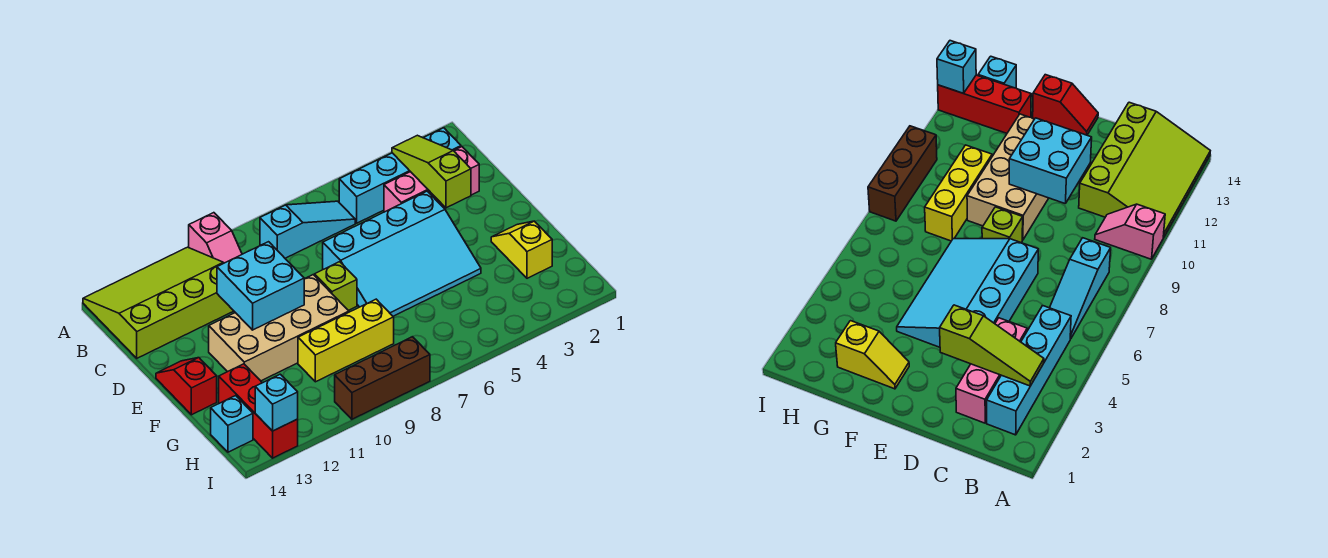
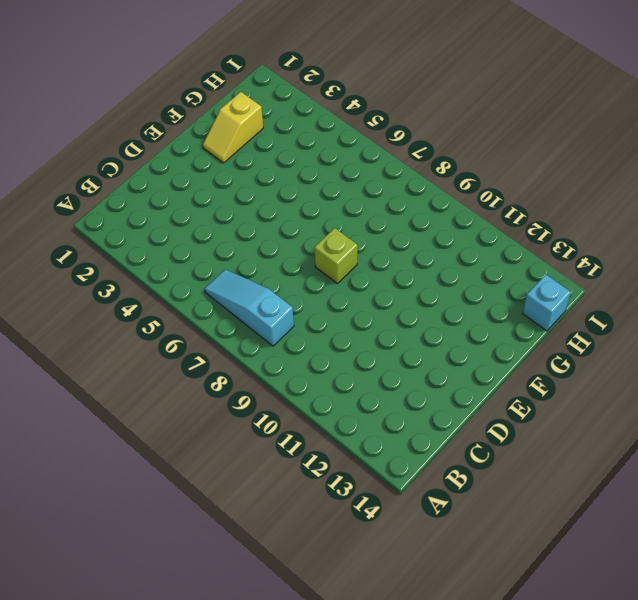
none -> pink 1x2 slope [189,213,242,263]
none -> lime 3x4 slope [83,247,233,358]
none -> cyan 1x4 brick [339,128,461,223]

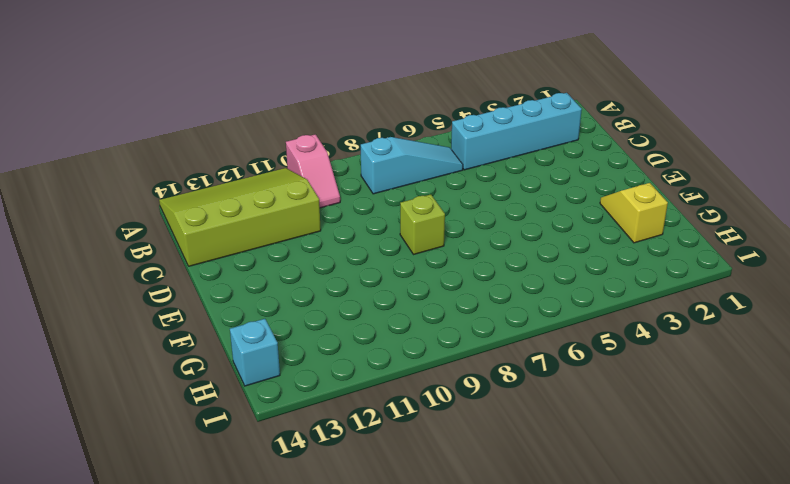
none -> pink 1x3 brick [384,147,479,212]
none -> cyan 3x4 slope [323,191,481,316]
none -> tan 2x4 brick [209,275,349,381]

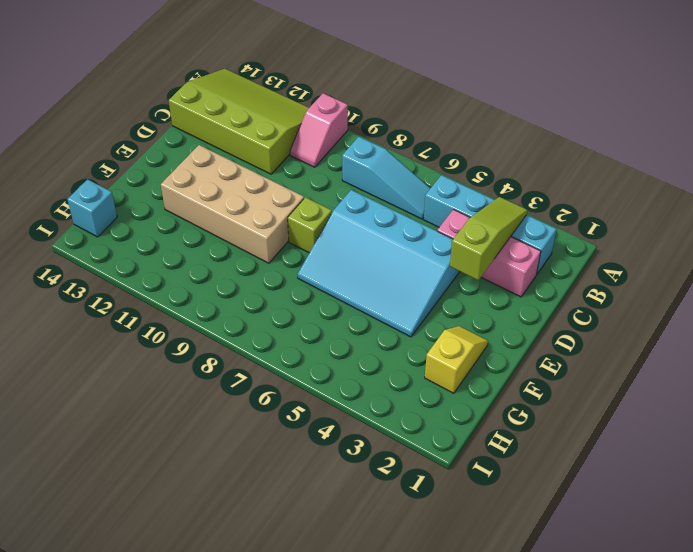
none -> red 1x2 slope [156,358,217,415]
none -> yellow 1x3 brick [298,299,394,382]
none -> red 1x3 brick [219,364,298,458]

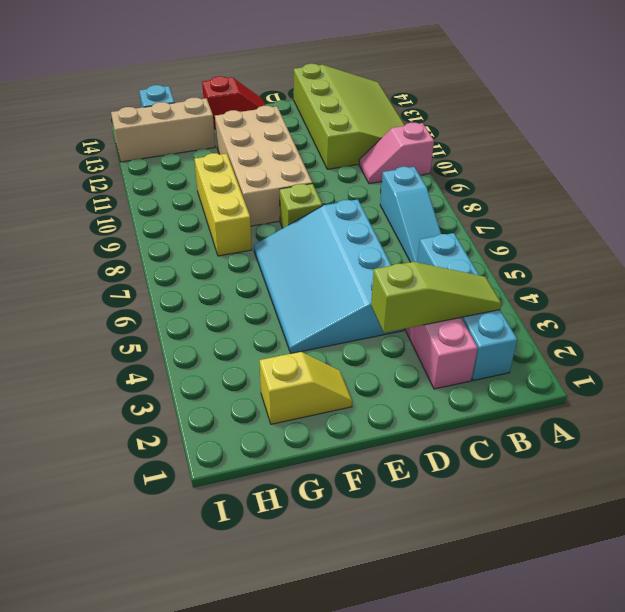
tan 1x3 brick [111,98,215,162] -> red 1x3 brick [219,364,298,458]
none -> brown 1x3 brick [335,337,430,419]
none -> cyan 2x2 brick [217,242,304,330]
none -> cyan 1x1 brick [255,374,298,431]

